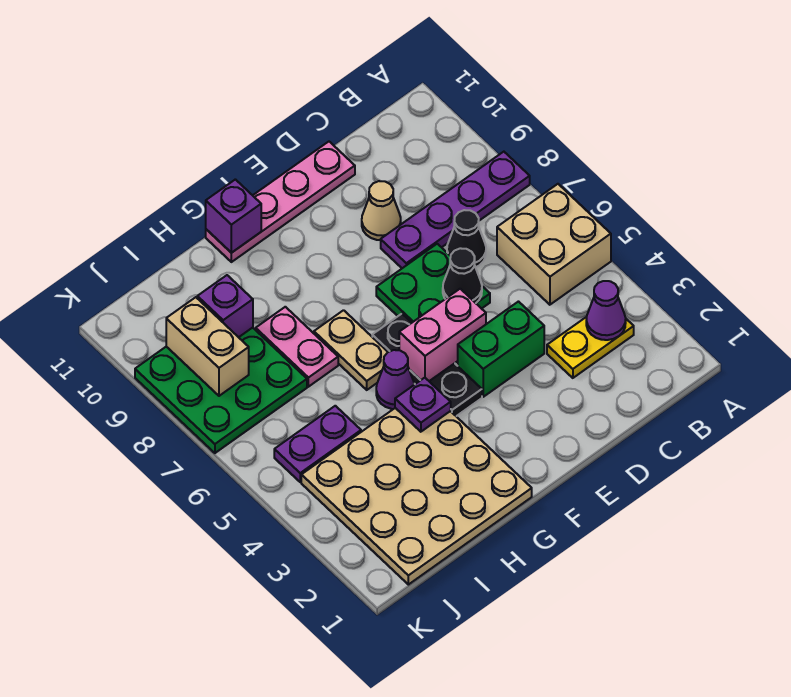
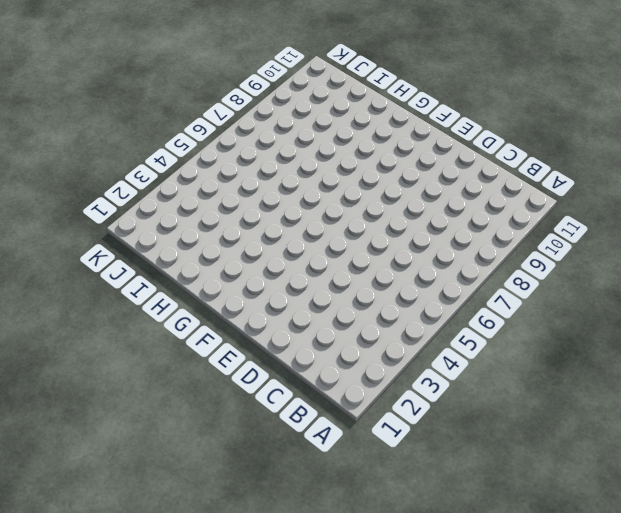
none -> tan 2x2 brick [497,184,611,305]
none -> purple 1x4 plate [381,152,530,268]
none -> yellow 1x2 plate [547,317,634,378]

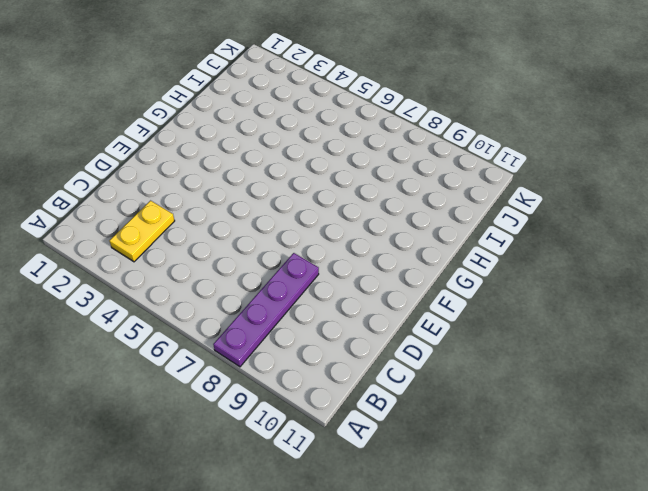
none -> tan 2x2 brick [497,184,611,305]
none -> black 1x1 cone [447,210,486,267]
none -> green 1x2 brick [458,302,544,397]

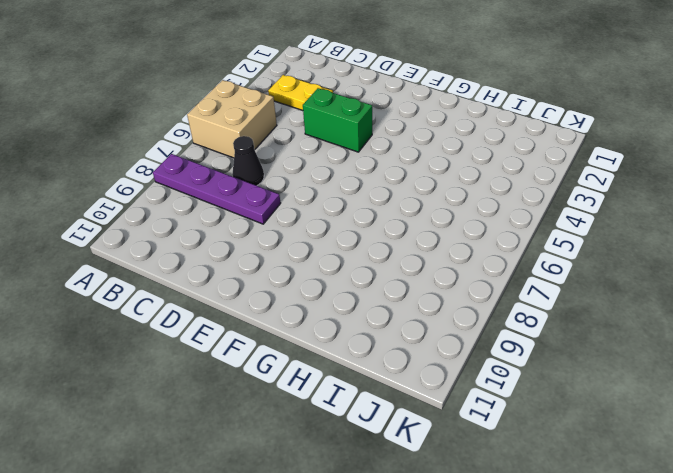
none -> green 2x2 plate [376,244,490,322]
none -> tan 1x1 cone [362,181,401,240]
none -> pink 1x4 plate [206,142,355,262]

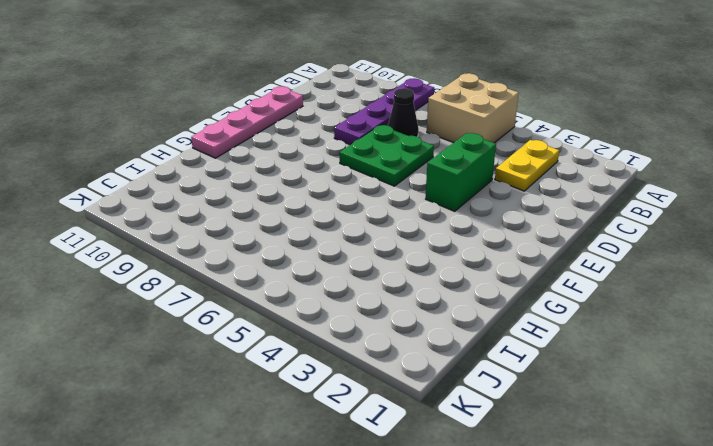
none -> tan 1x1 cone [362,181,401,240]
none -> black 1x3 plate [372,314,482,416]
none -> tan 4x4 plate [301,408,532,585]

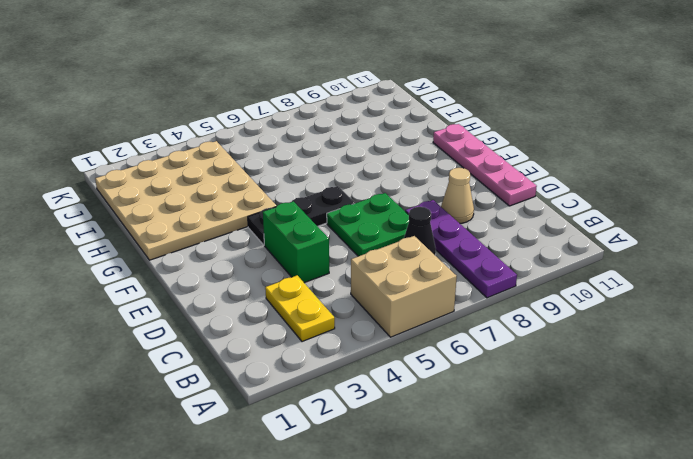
none -> purple 1x1 cone [376,350,415,409]
none -> tan 1x2 plate [314,310,388,390]
none -> pink 1x2 plate [256,307,338,387]

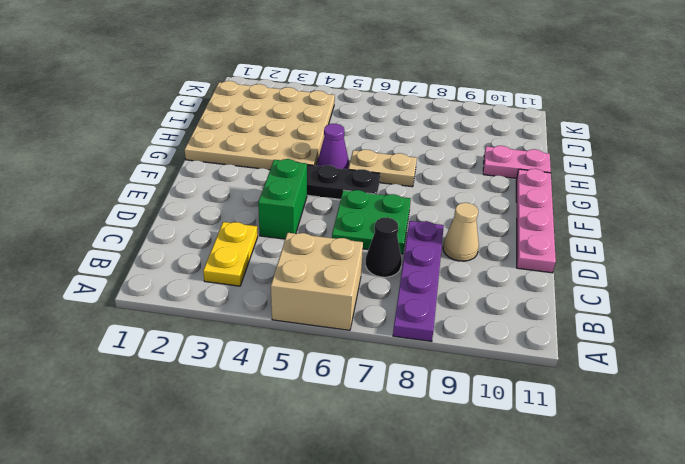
pink 1x2 plate [483,146,551,179] -> pink 1x2 plate moved to [256,307,338,387]
none -> purple 1x2 plate [274,406,361,482]
none -> green 3x3 plate [135,328,307,453]
none -> purple 1x1 cone [586,281,626,340]

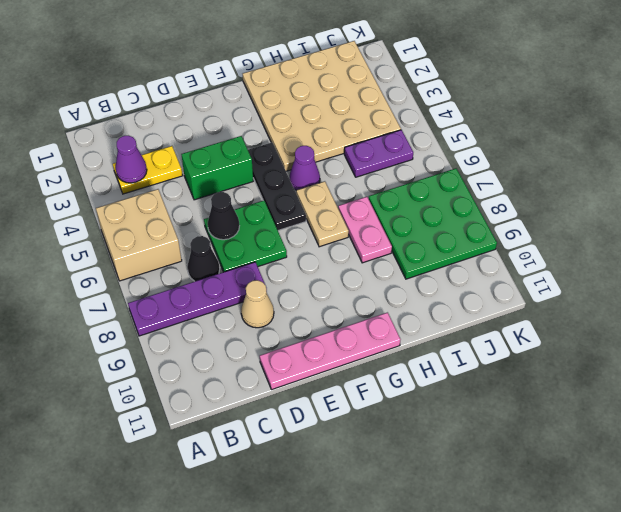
none -> pink 1x2 brick [399,289,486,381]
none -> purple 1x1 plate [395,378,451,432]
none -> purple 1x1 brick [206,179,261,253]

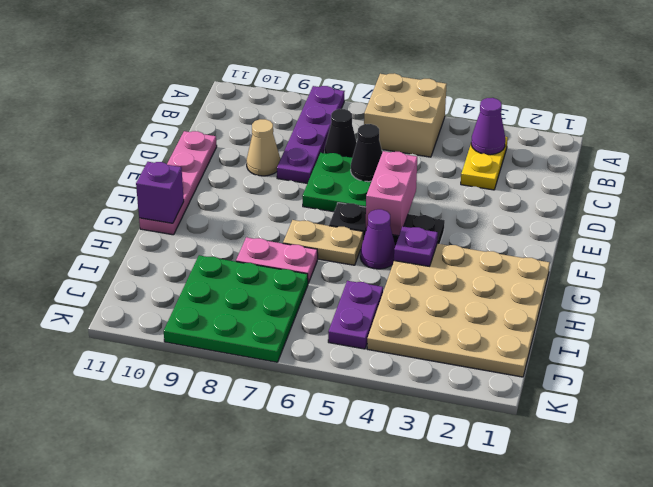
none -> green 1x2 brick [458,302,544,397]
none -> purple 1x1 brick [197,275,253,337]
none -> tan 1x2 brick [166,297,249,396]

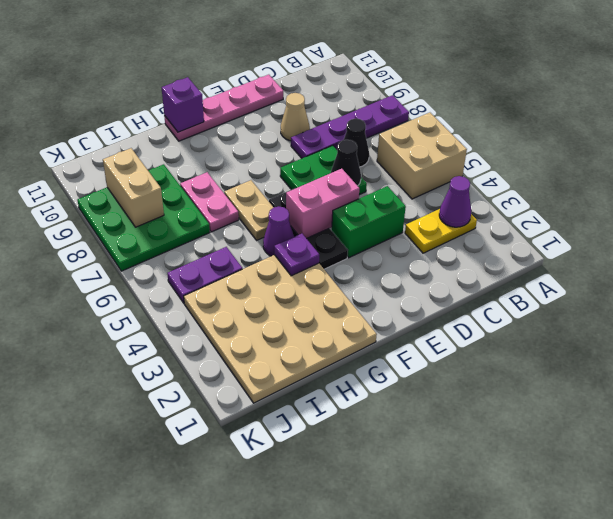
none -> purple 1x1 brick [197,275,253,337]

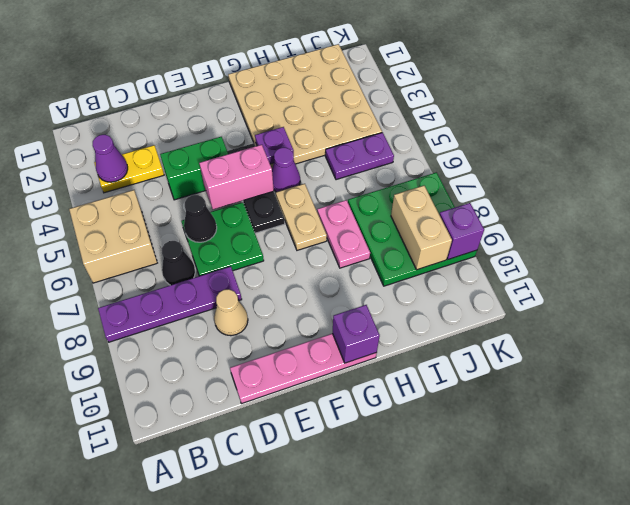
purple 1x1 brick [439,203,484,259] -> purple 1x1 brick moved to [197,275,253,337]

